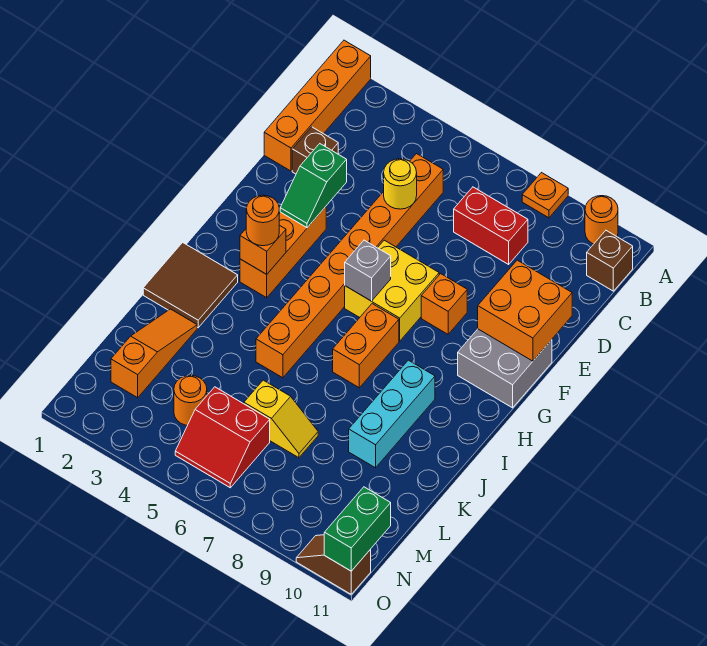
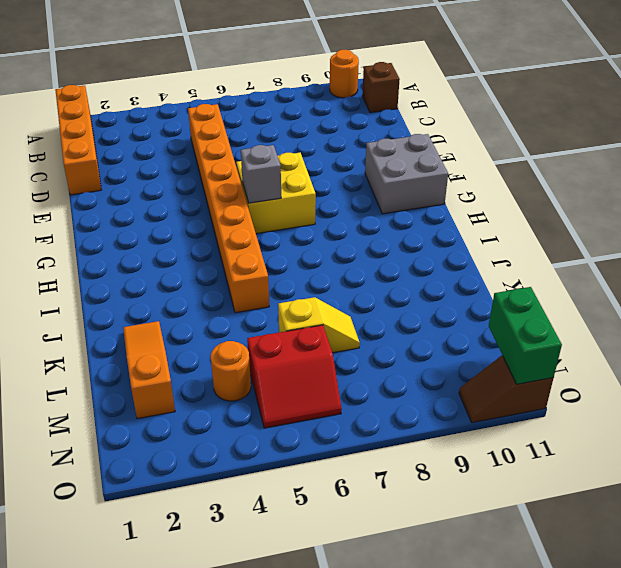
none -> orange 1x1 plate [522,173,568,218]
none -> red 1x2 brick [454,187,528,264]
none -> brown 1x1 brick [292,127,338,174]

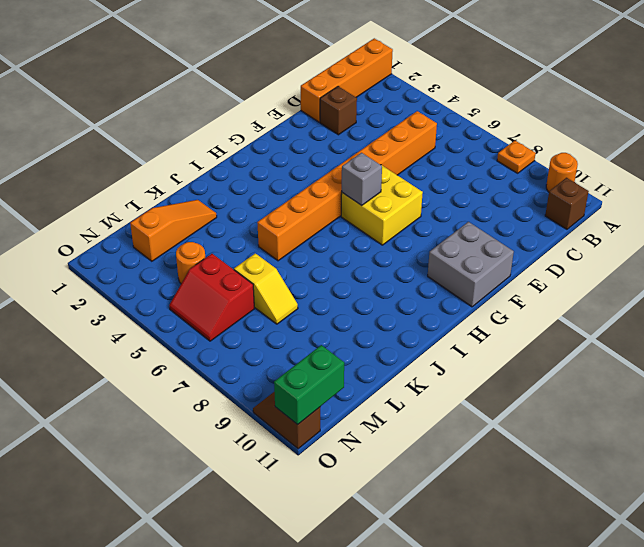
none -> red 1x2 brick [454,187,528,264]
none -> orange 1x3 brick [240,207,326,298]
none -> orange 1x1 brick [421,274,467,334]

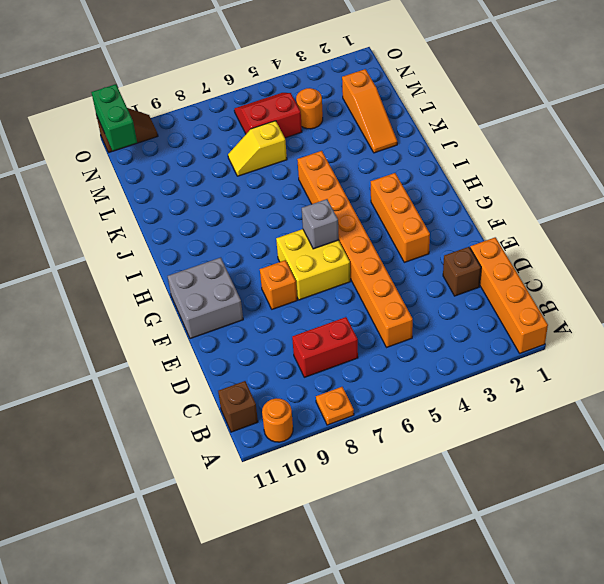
none -> orange 1x2 brick [333,304,399,388]
none -> brown 2x2 tile [143,242,238,328]
none -> cyan 1x3 brick [349,360,435,468]

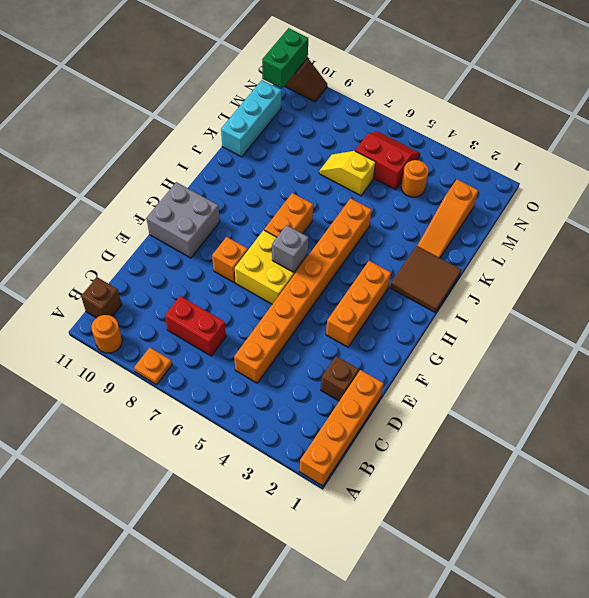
cyan 1x3 brick [221,80,282,157] -> cyan 1x3 brick moved to [349,360,435,468]
none -> yellow 1x1 round brick [384,159,417,209]
none -> green 1x2 slope [280,144,347,228]
none -> orange 2x2 brick [478,260,572,361]

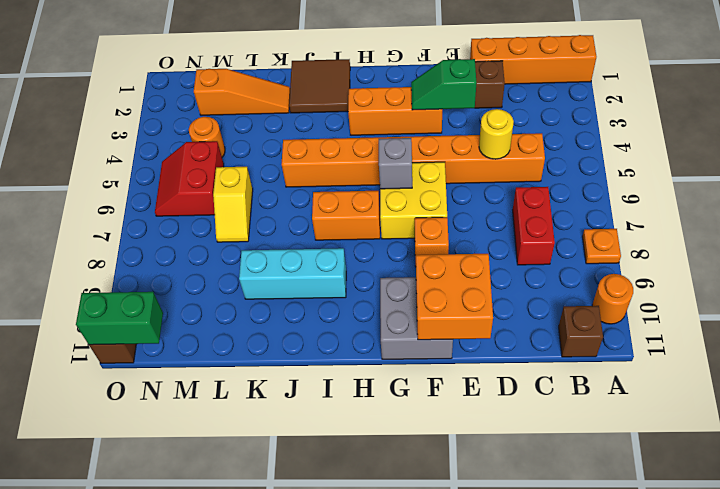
none -> orange 1x1 brick [240,225,286,274]
none -> orange 1x1 round brick [246,195,279,246]

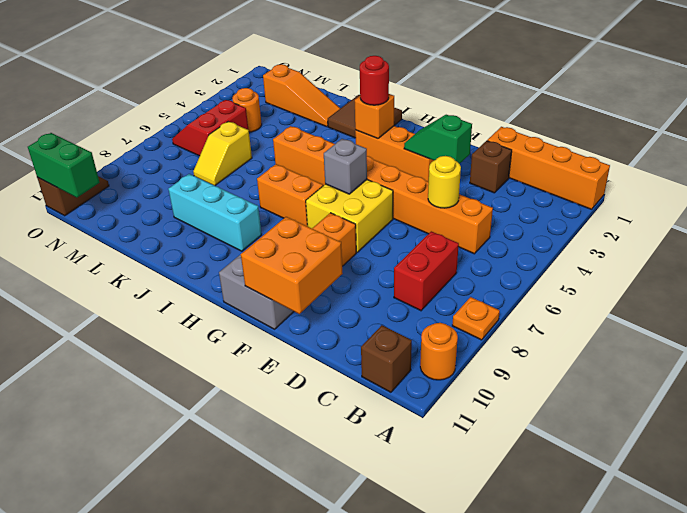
red 1x1 round brick [360,56,389,105] -> orange 1x1 round brick [246,195,279,246]

